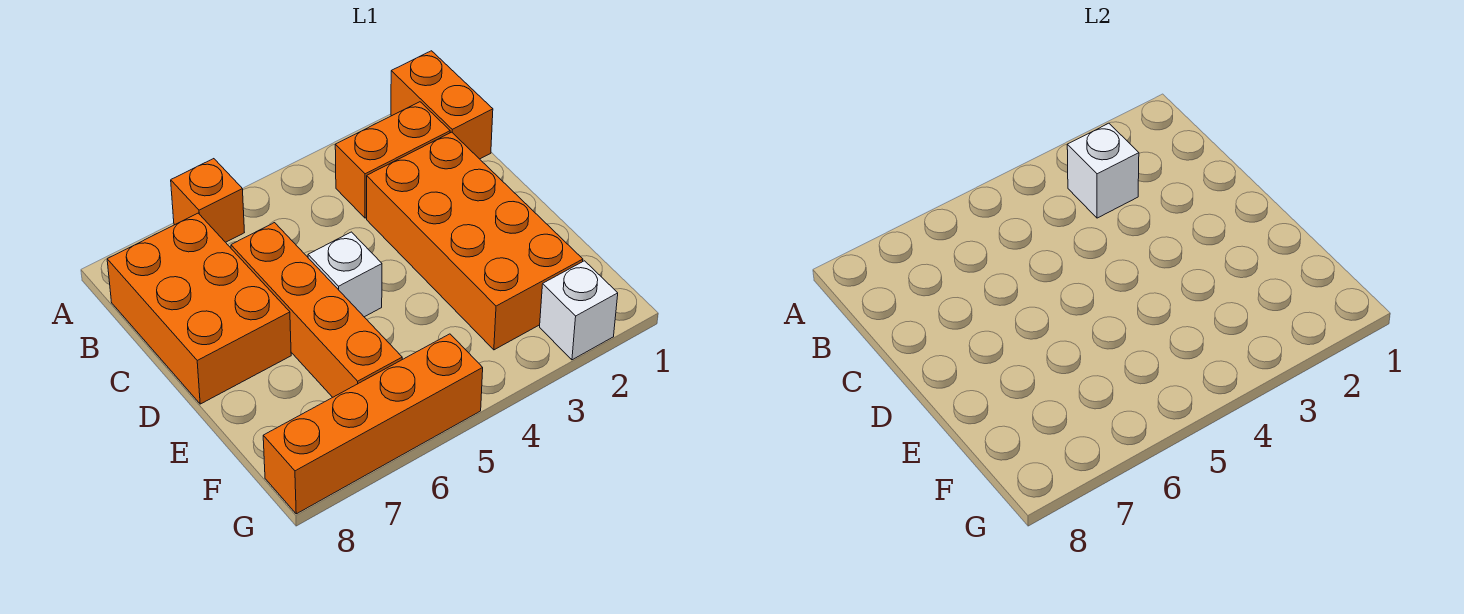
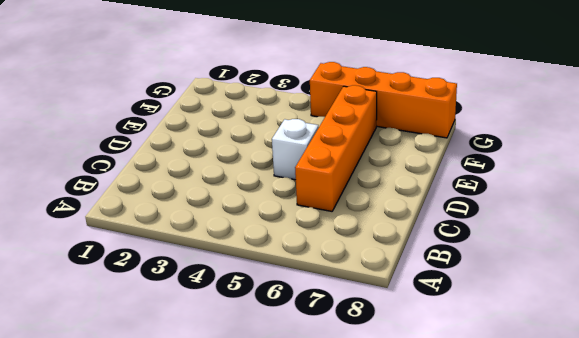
none -> orange 1x2 brick [391,51,493,159]
none -> orange 1x1 brick [171,159,245,242]

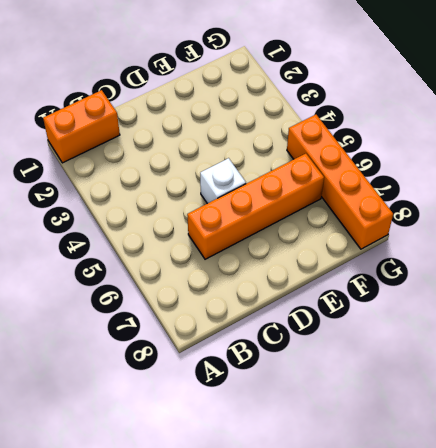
none -> orange 1x1 brick [171,159,245,242]
none -> orange 1x2 brick [335,102,450,218]

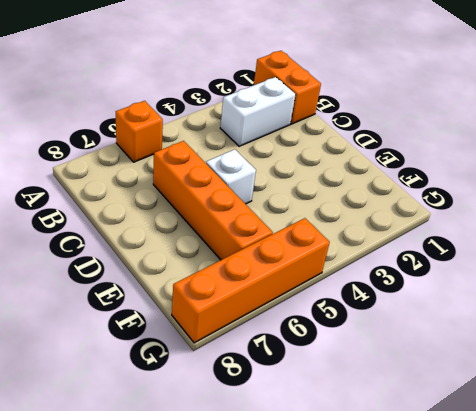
white 1x2 brick [220,77,296,146] -> orange 1x2 brick [335,102,450,218]
none -> orange 2x3 brick [107,213,291,404]
none -> orange 2x4 brick [367,132,583,350]

